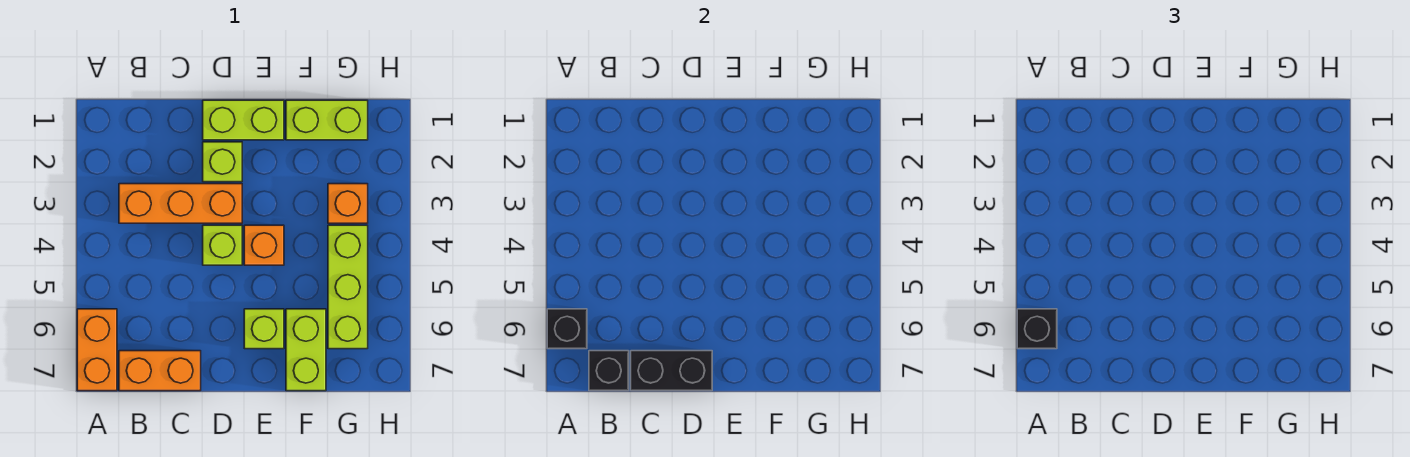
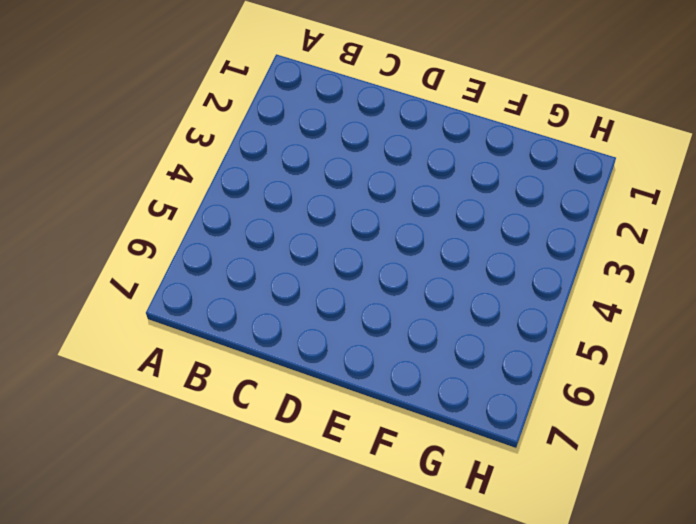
none -> orange 1x2 brick [77,309,117,391]
none -> orange 1x3 brick [119,184,242,223]
none -> orange 1x2 brick [119,351,201,391]

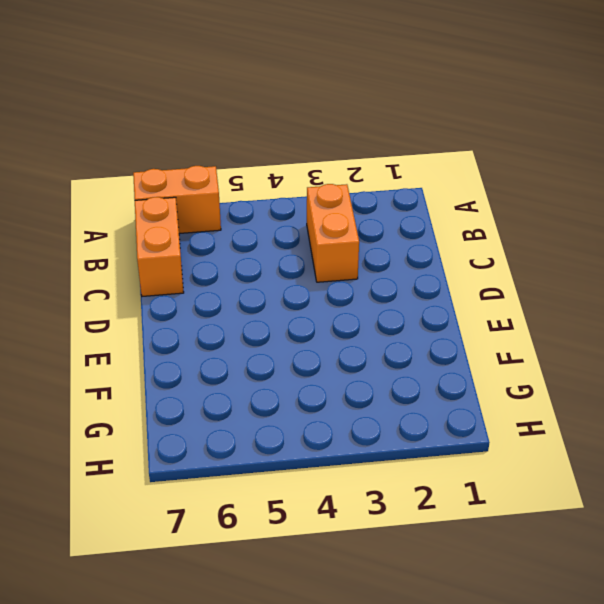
orange 1x2 brick [307,184,359,282] -> orange 1x3 brick [119,184,242,223]
none -> lime 1x2 brick [203,100,284,140]
none -> lime 1x1 brick [203,142,242,182]
none -> lime 1x1 brick [203,225,242,265]

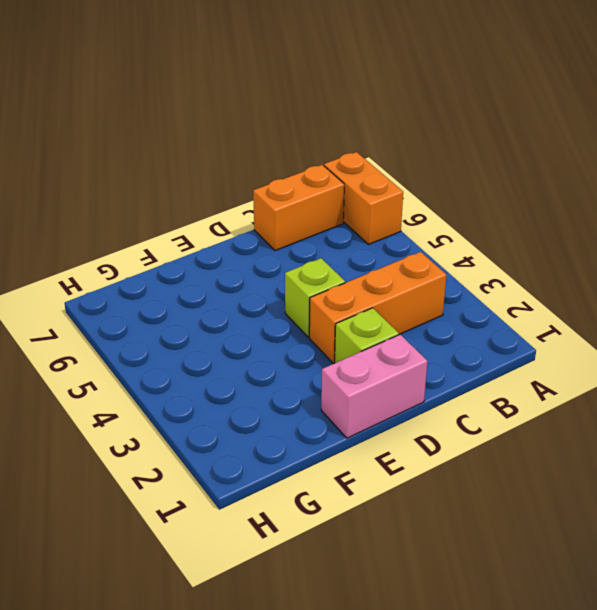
pink 1x2 brick [321,334,427,438] -> lime 1x2 brick [203,100,284,140]
none -> orange 1x1 brick [244,225,284,265]
none -> lime 1x1 brick [244,309,284,349]
none -> lime 1x2 brick [286,100,368,140]

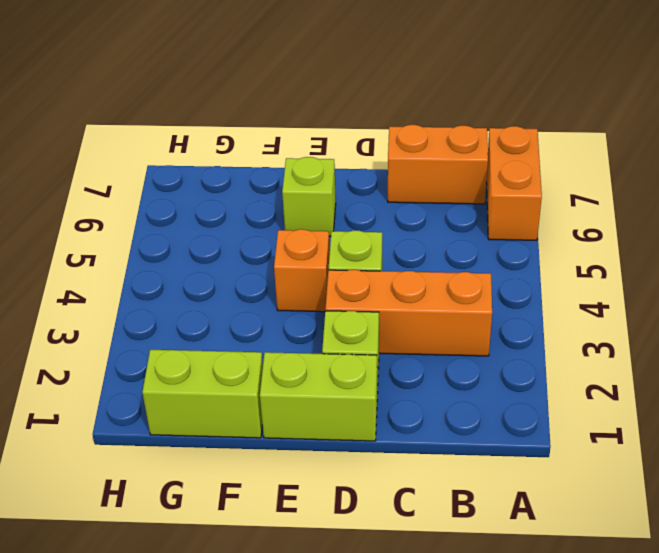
none -> lime 1x2 brick [286,309,326,391]
none -> orange 1x1 brick [328,184,368,223]
none -> lime 1x3 brick [328,225,368,349]

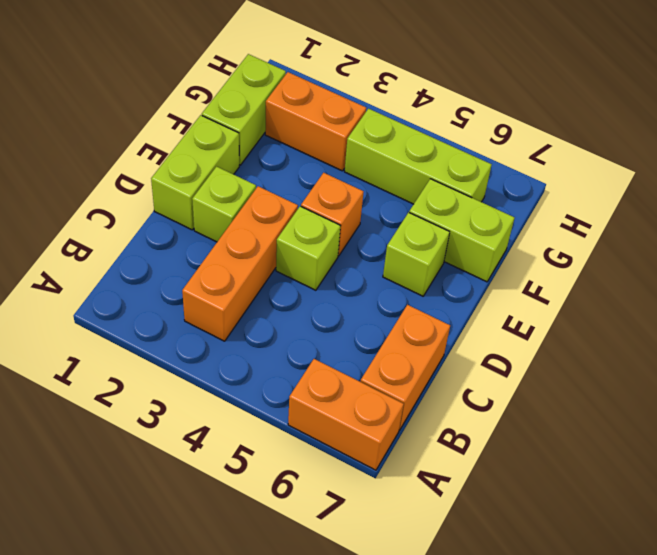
orange 1x2 brick [265,72,366,171] -> orange 1x1 brick [328,184,368,223]
none -> black 1x1 brick [547,309,587,349]
none -> black 1x1 brick [589,351,629,391]
none -> black 1x2 brick [631,351,712,391]

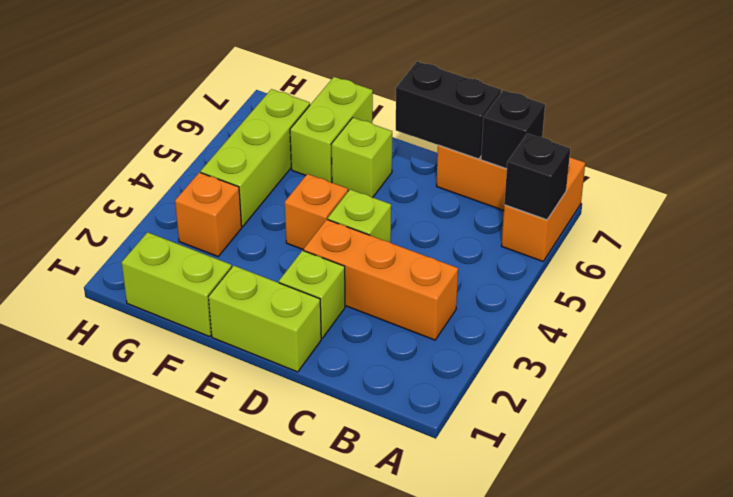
none -> black 1x1 brick [1017,309,1057,349]

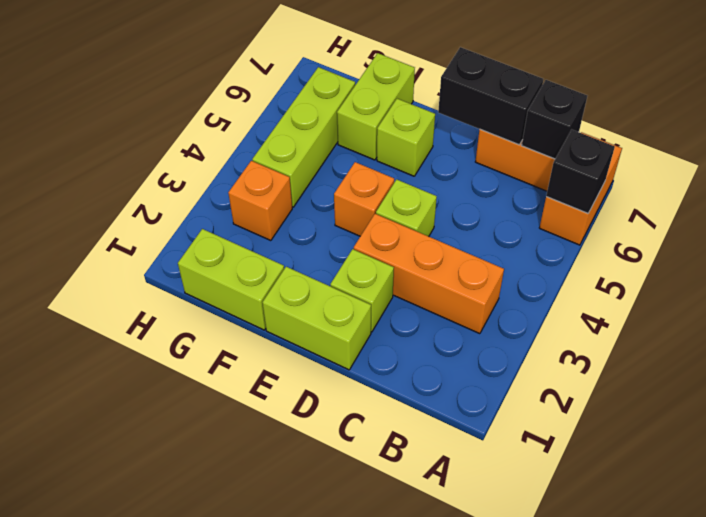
none -> black 1x1 brick [1017,309,1057,349]

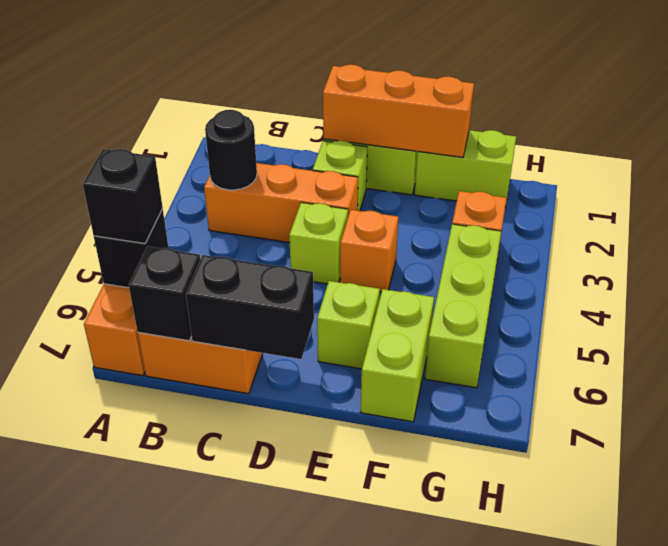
black 1x1 round brick [205,110,257,190] -> none
orange 1x3 brick [323,65,474,157] -> none

